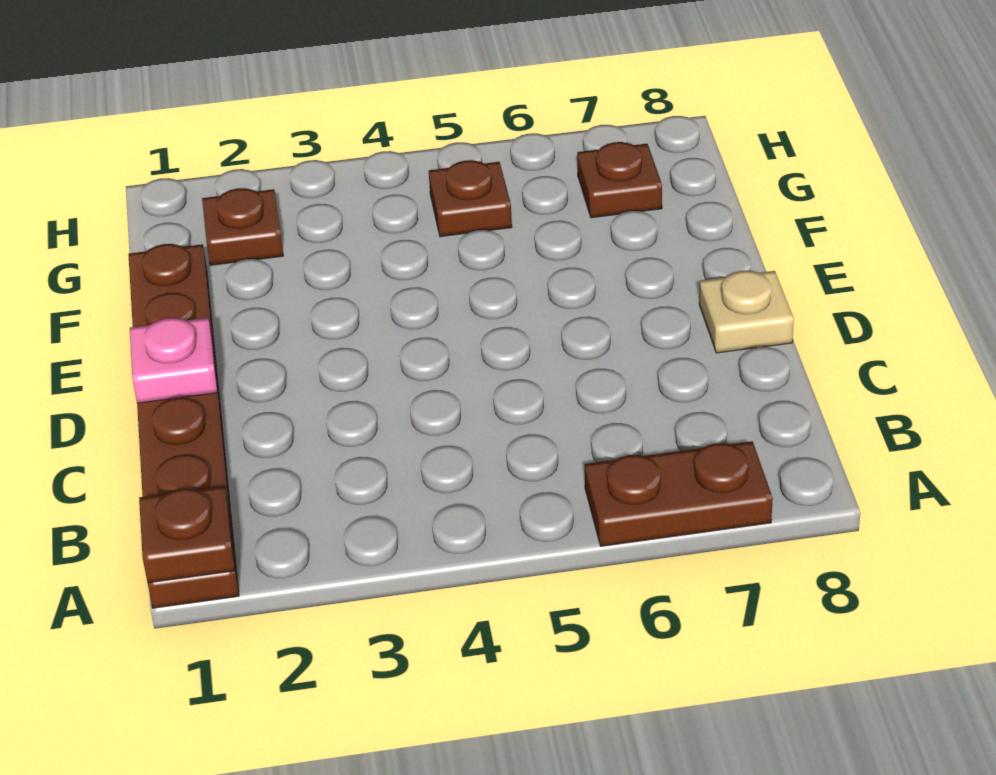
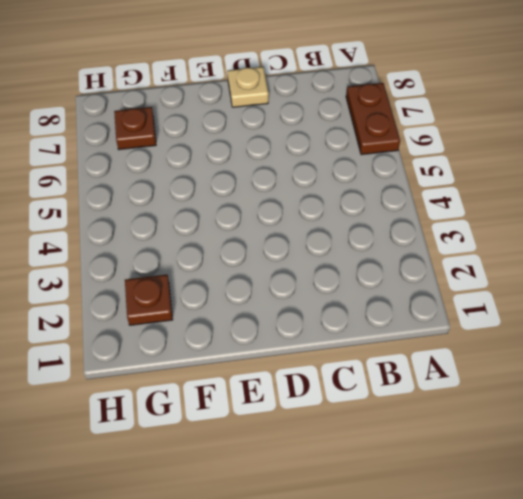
none -> brown 1x6 plate [128,244,239,608]
none -> brown 1x1 plate [429,160,512,237]

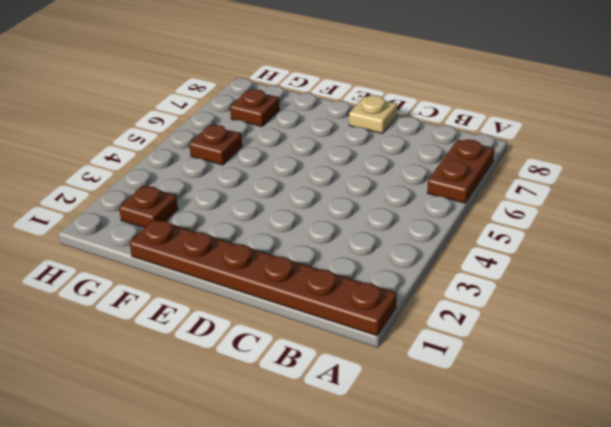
none -> brown 1x1 plate [139,486,235,583]
none -> pink 1x1 plate [130,318,217,403]

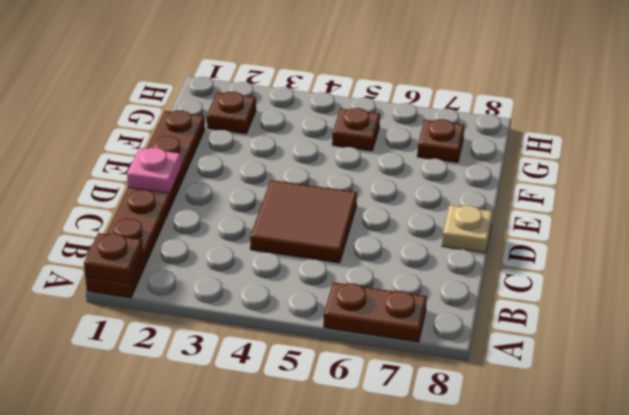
brown 2x2 tile [250,180,357,263] -> none

